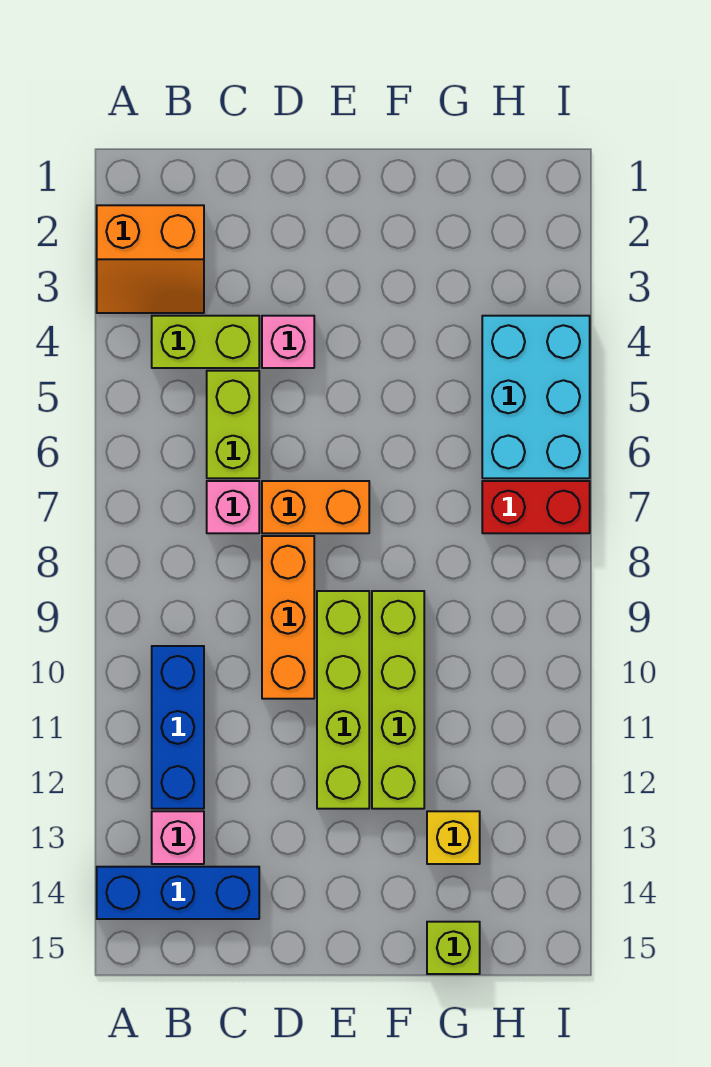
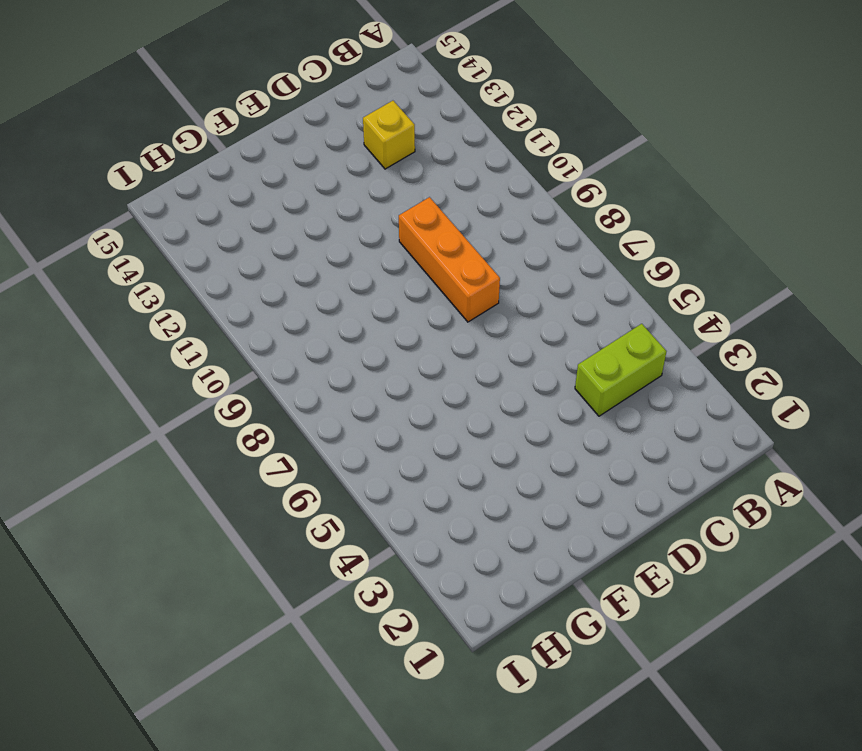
yellow 1x1 brick [363,101,415,169] -> yellow 1x1 brick moved to [427,811,480,864]
none -> orange 2x2 slope [97,205,204,313]
none -> blue 1x3 brick [97,867,259,919]
none -> blue 1x3 brick [152,646,204,809]

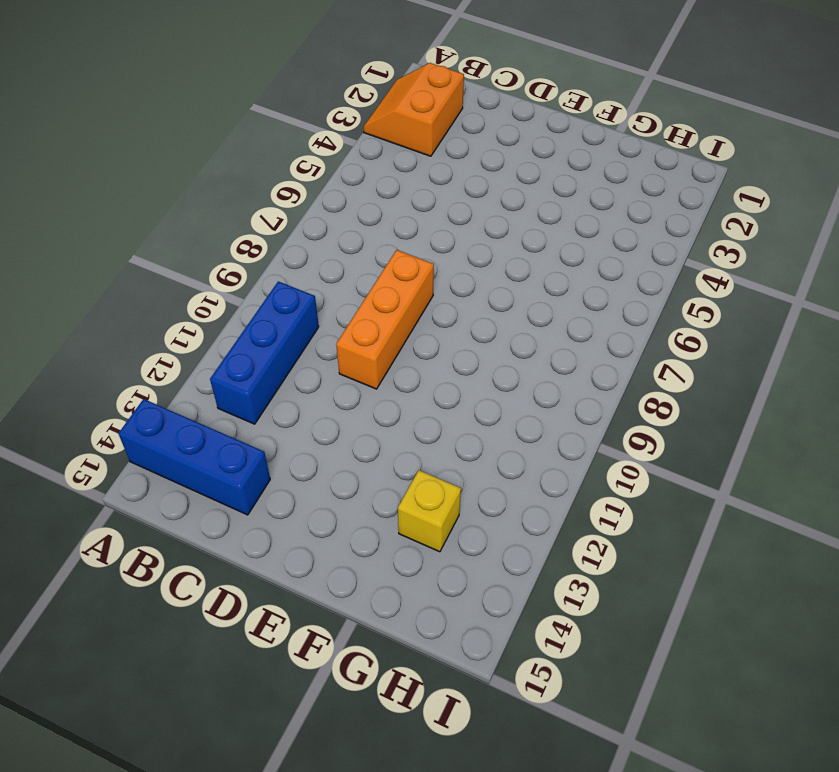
orange 2x2 slope [364,63,464,156] -> orange 2x2 slope turned to [97,205,204,313]
none -> lime 1x2 brick [152,316,259,368]
none -> pink 1x1 brick [152,811,204,864]
none -> lime 1x2 brick [207,371,259,478]

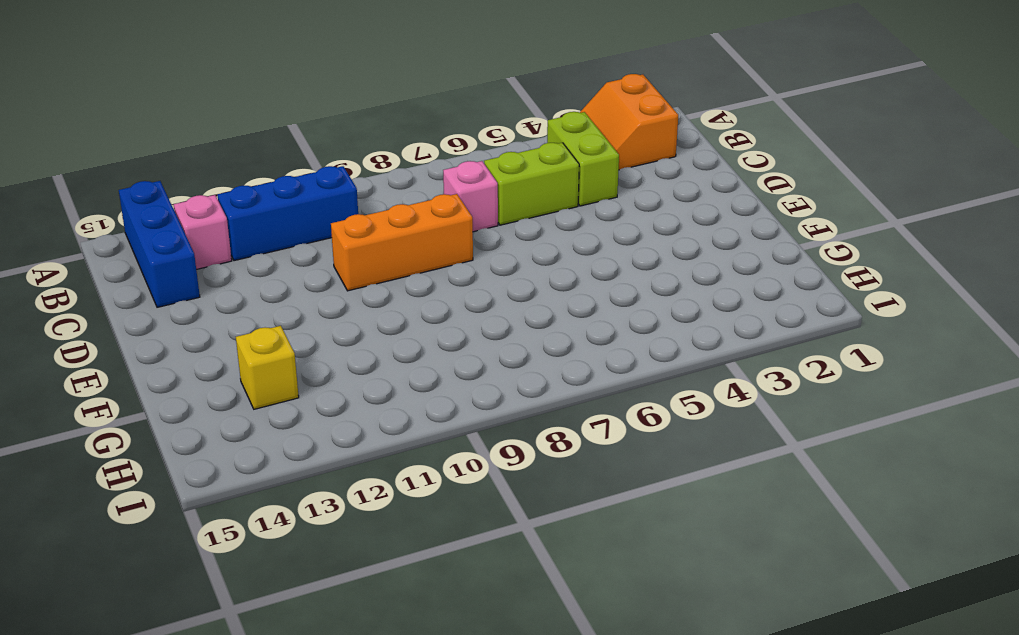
none -> pink 1x1 brick [262,316,314,368]
none -> orange 1x2 brick [262,481,369,533]
none -> lime 1x4 brick [317,591,369,809]

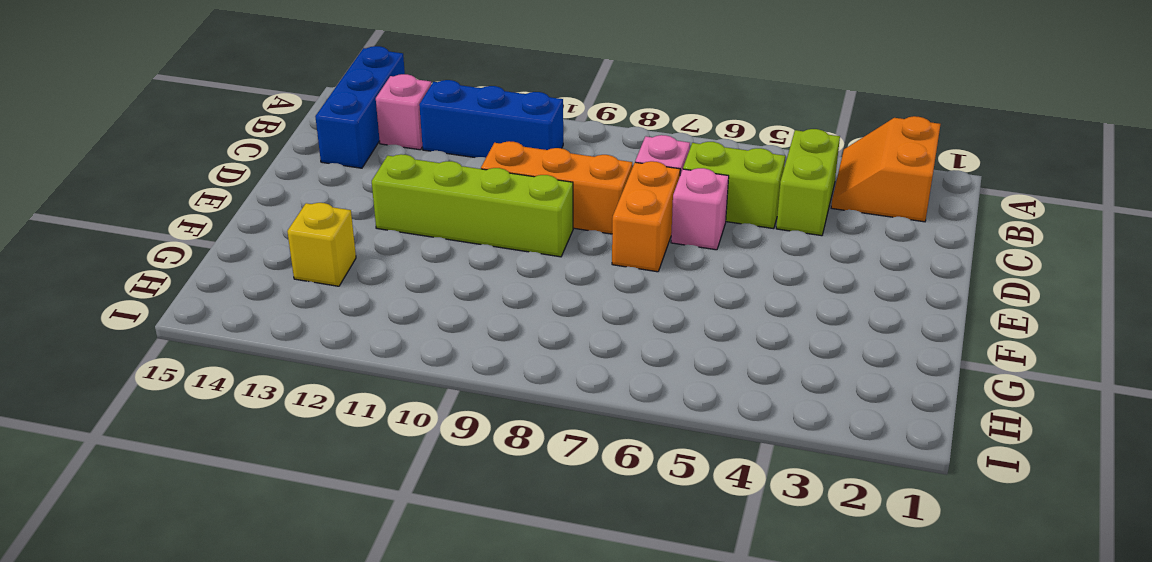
pink 1x1 brick [671,168,729,250] -> pink 1x1 brick moved to [262,316,314,368]
none -> lime 1x4 brick [372,591,424,809]
none -> lime 1x1 brick [427,922,480,974]
none -> cyan 2x3 brick [482,316,590,478]

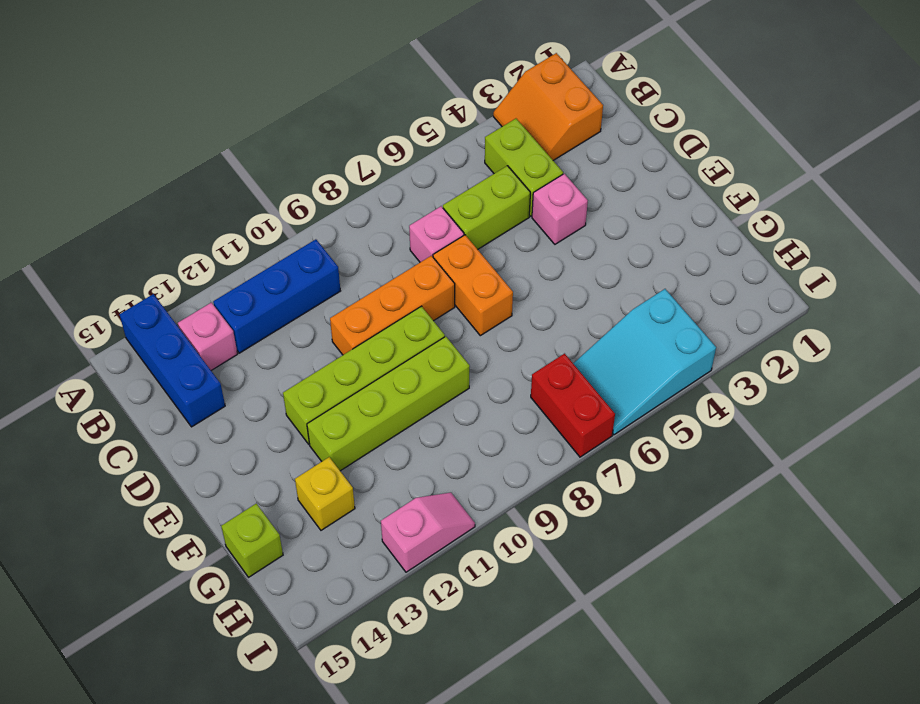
cyan 2x3 slope [573,289,716,435] -> cyan 2x3 brick [482,316,590,478]
pink 1x2 slope [381,493,475,572] -> none

